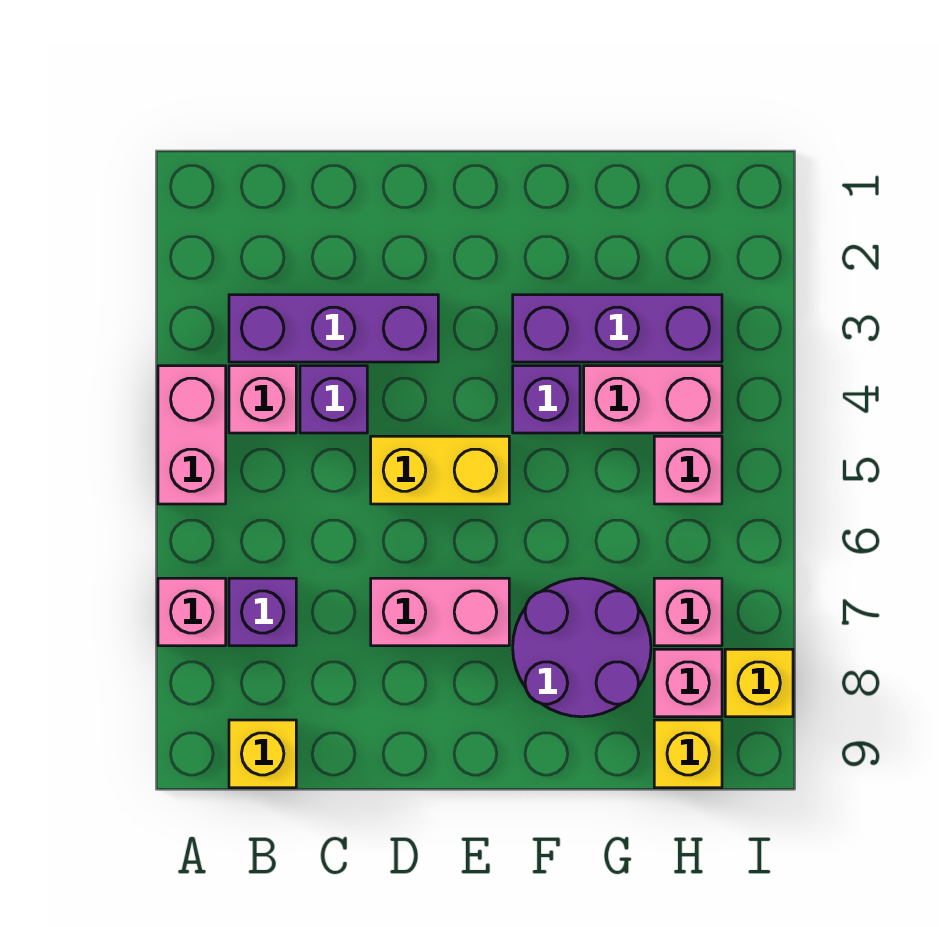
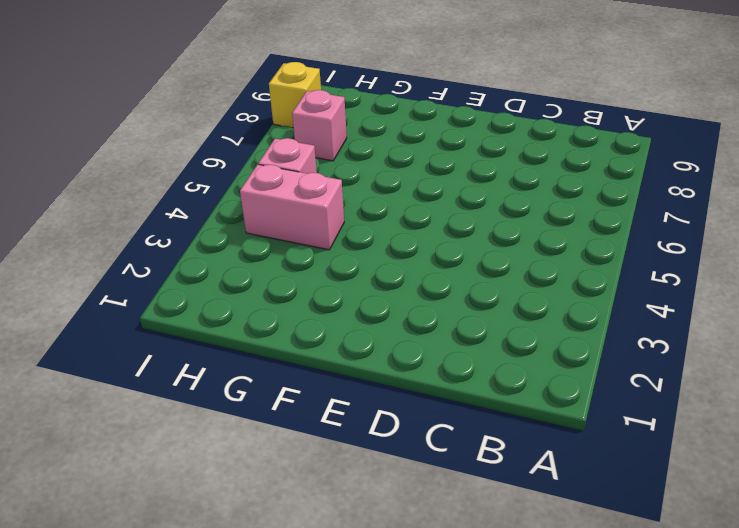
none -> pink 1x2 brick [158,366,226,504]
none -> pink 1x1 brick [158,578,226,646]
none -> purple 1x3 brick [229,295,438,362]

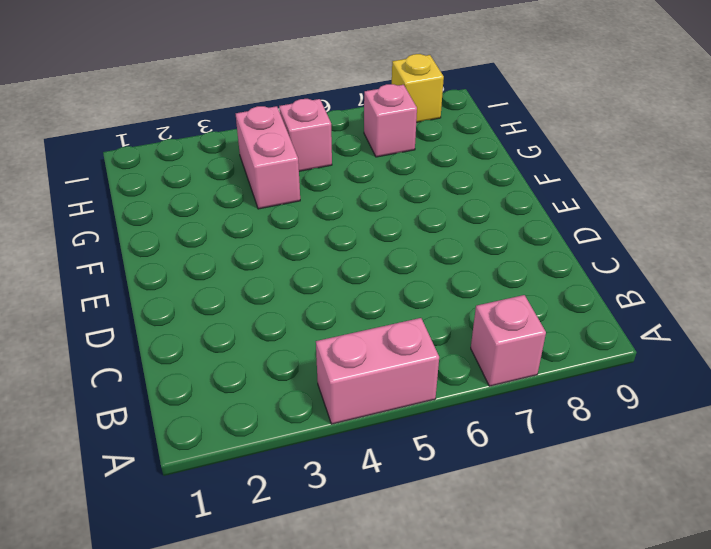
none -> purple 1x3 brick [229,295,438,362]
none -> pink 1x1 brick [229,366,296,433]
none -> purple 1x1 brick [229,578,296,646]

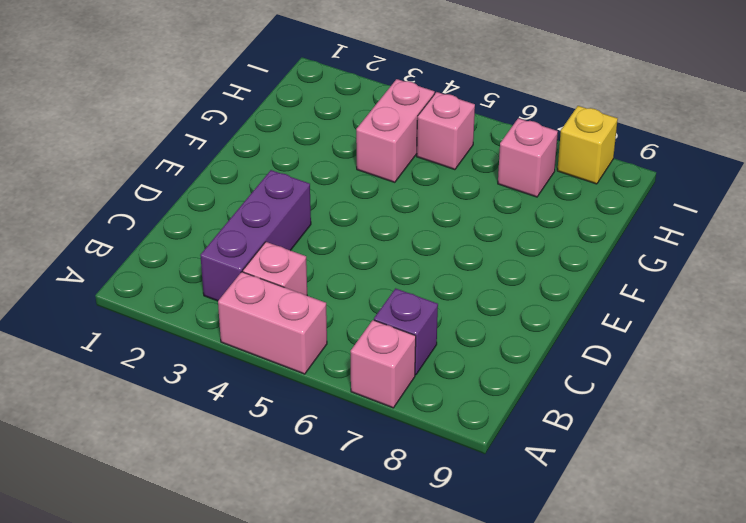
none -> yellow 1x1 brick [229,720,296,788]
none -> purple 1x1 brick [300,366,367,433]
none -> yellow 1x2 brick [371,436,509,504]

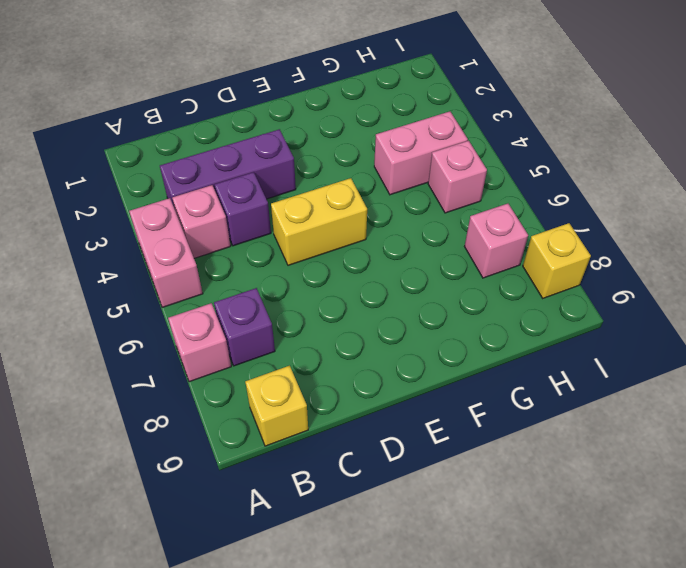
none -> pink 1x2 brick [371,578,509,646]
none -> purple 1x3 brick [513,295,722,362]
none -> purple 1x1 brick [513,366,580,433]

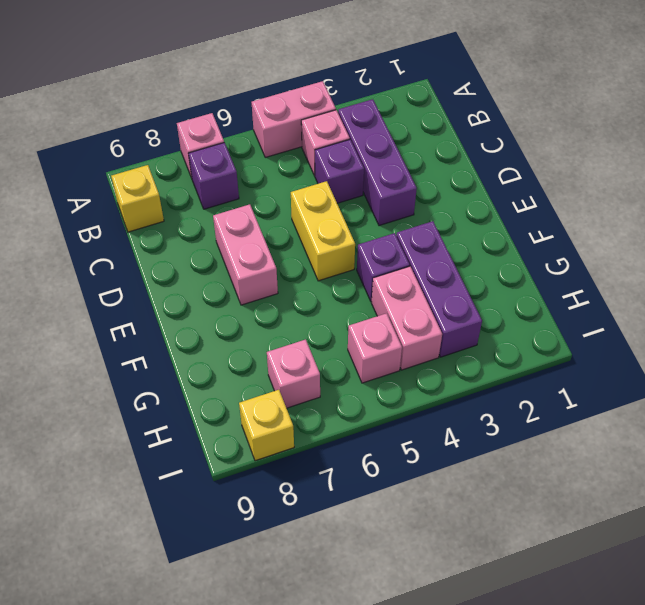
none -> purple 2x2 round brick [513,578,651,717]
none -> pink 1x1 brick [654,649,722,717]
none -> yellow 1x1 brick [654,720,722,788]

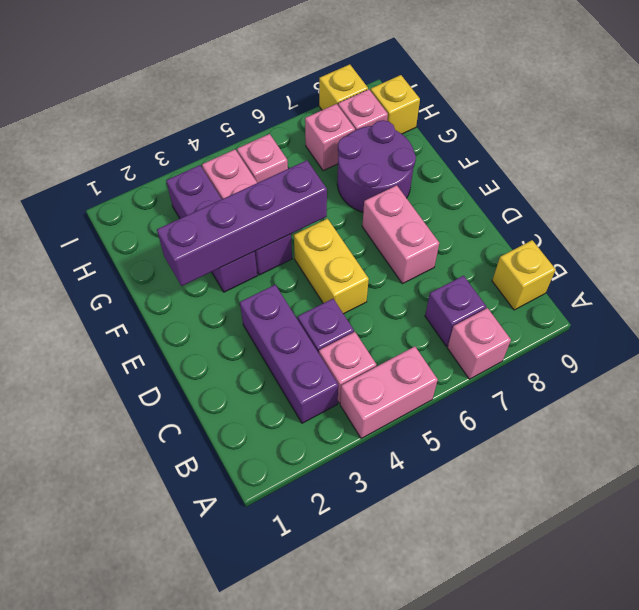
purple 1x4 brick [157,160,327,286] -> none

